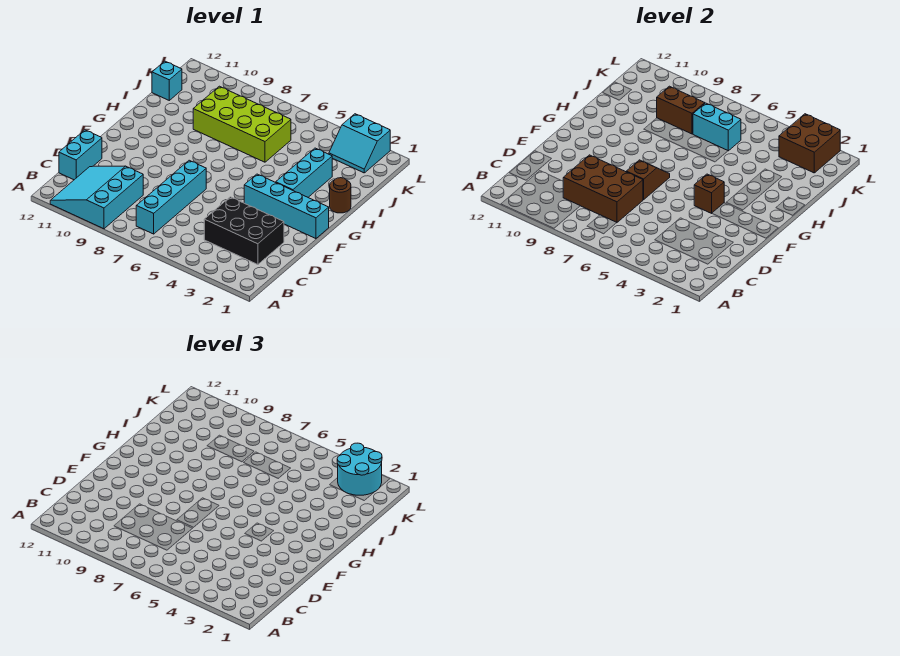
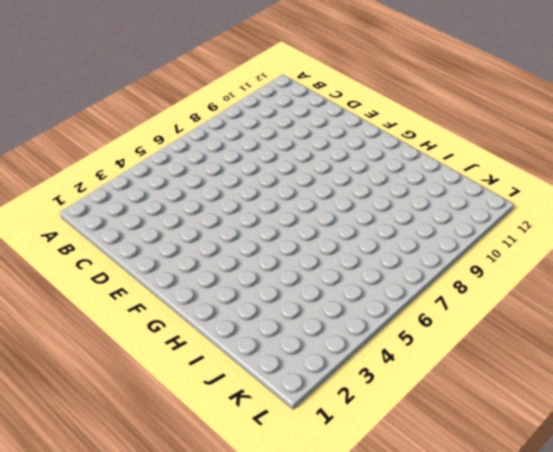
none -> cyan 3x3 slope [50,166,143,229]
none -> cyan 1x4 brick [136,160,206,234]
none -> black 2x3 brick [204,197,284,265]

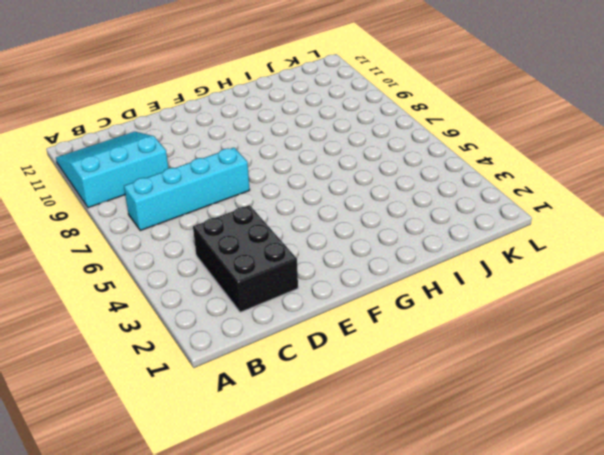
none -> cyan 1x2 brick [59,130,102,180]
none -> cyan 1x4 brick [244,174,329,239]
none -> cyan 1x3 brick [276,148,332,197]

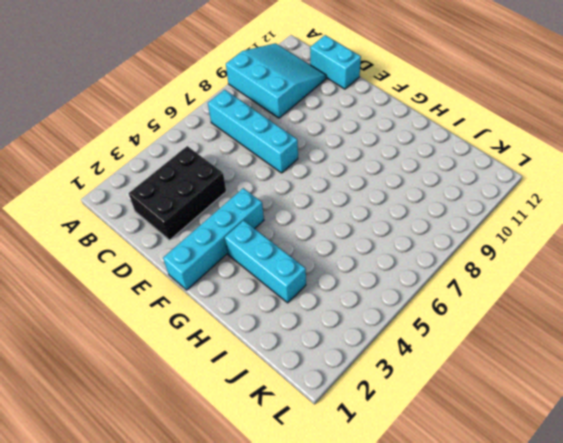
none -> brown 1x1 round brick [330,178,351,213]
none -> lime 2x4 brick [193,86,291,162]
none -> cyan 1x1 brick [152,61,182,100]

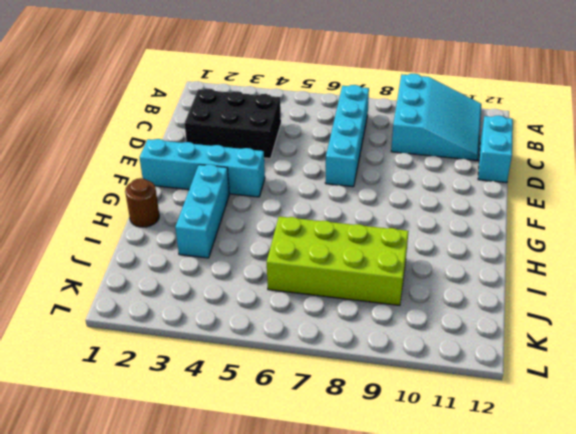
none -> cyan 1x1 brick [152,61,182,100]
none -> cyan 2x2 slope [329,114,390,173]
none -> brown 2x3 brick [563,155,643,223]

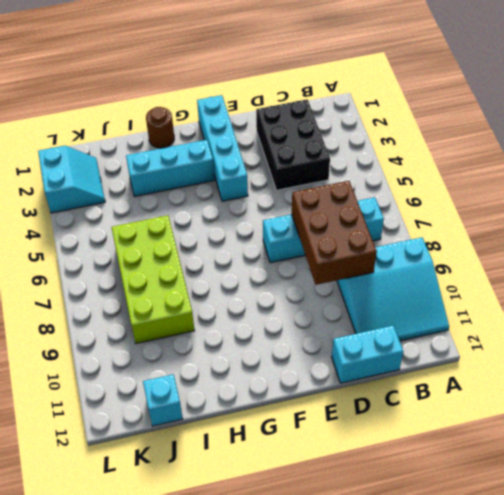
none -> brown 1x2 slope [626,160,670,200]
none -> brown 1x1 brick [694,174,724,213]
none -> cyan 1x2 brick [693,103,741,151]

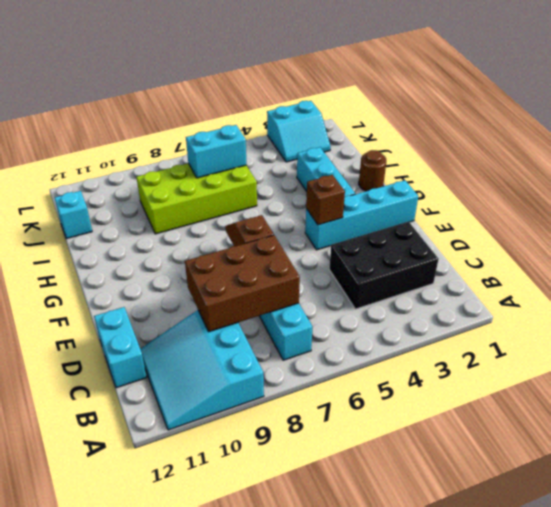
none -> brown 1x2 brick [657,86,705,134]
none -> brown 2x2 brick [779,114,840,173]
none -> cyan 2x2 round brick [337,443,382,495]

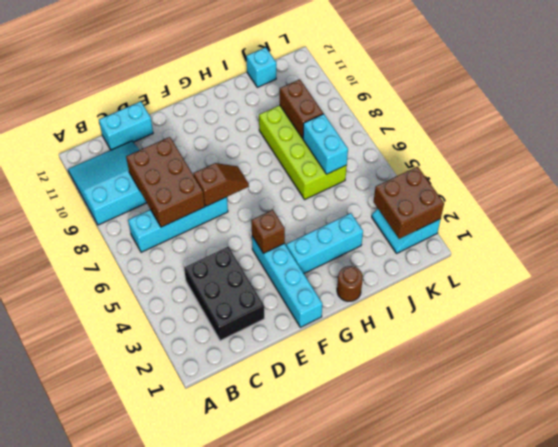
none -> cyan 2x2 round brick [337,443,382,495]

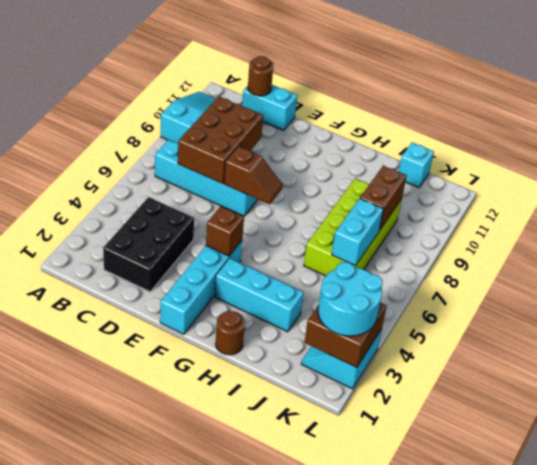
brown 1x1 round brick [248,56,273,96] -> none

